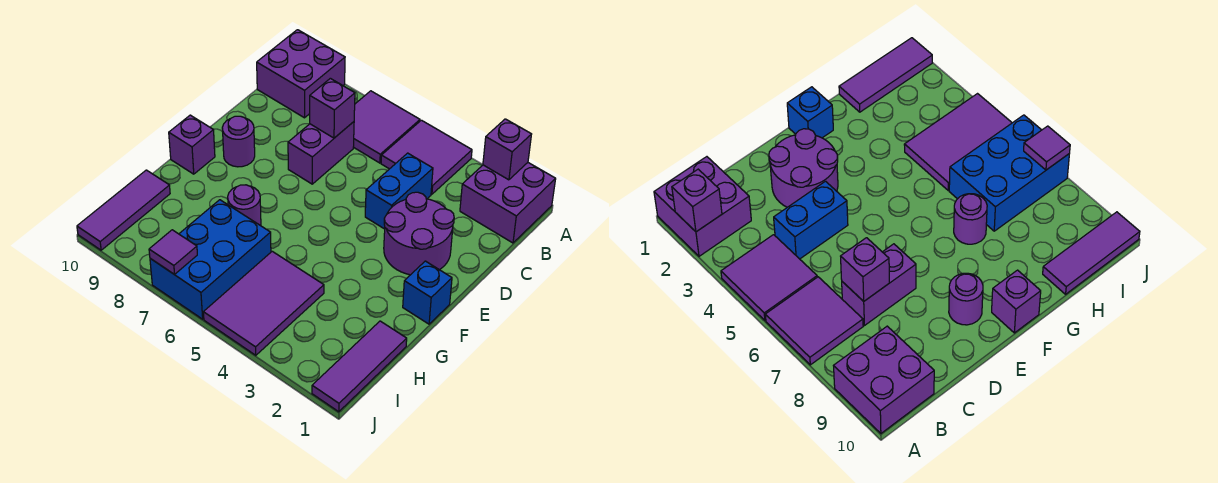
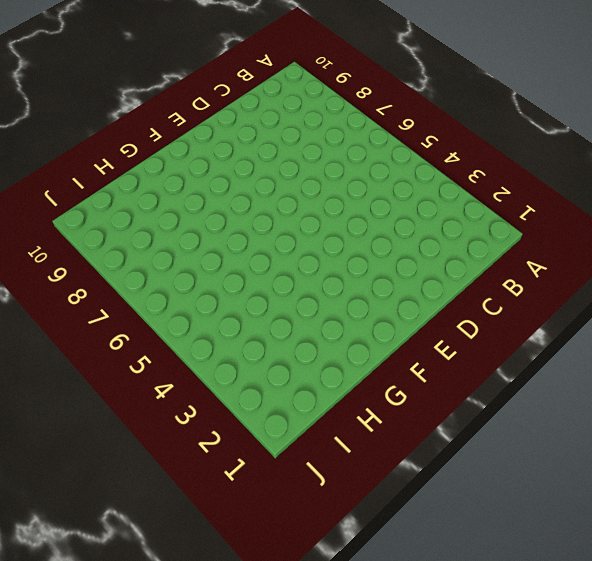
none -> purple 2x2 brick [460,163,556,243]
none -> purple 2x2 tile [381,120,472,194]
none -> purple 2x2 tile [354,91,420,163]

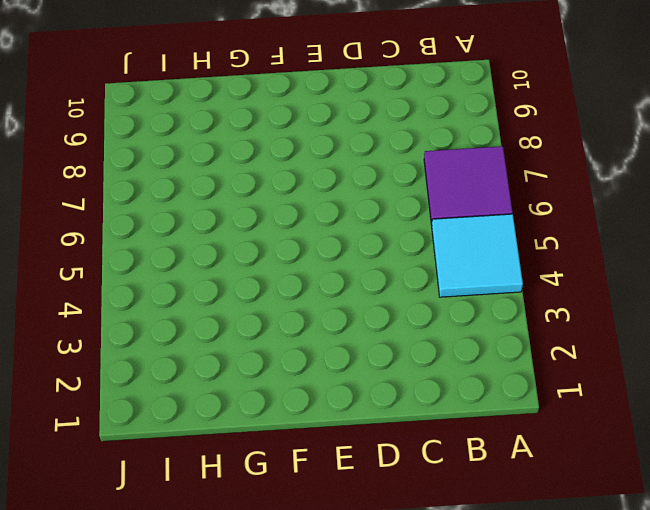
cyan 2x2 tile [432,214,523,297] -> purple 2x2 tile [381,120,472,194]
none -> purple 2x2 brick [460,163,556,243]
none -> purple 2x2 brick [257,30,345,118]
none -> blue 1x2 brick [365,153,433,229]

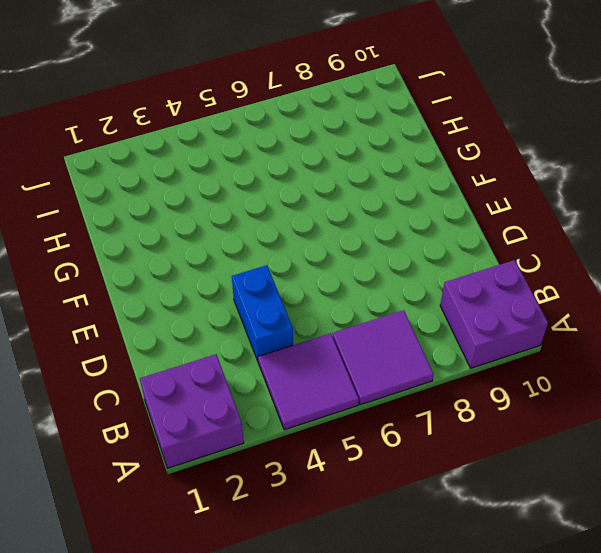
none -> purple 1x2 brick [288,122,354,184]
none -> purple 2x2 round brick [384,192,454,275]
none -> purple 1x1 round brick [222,116,255,167]

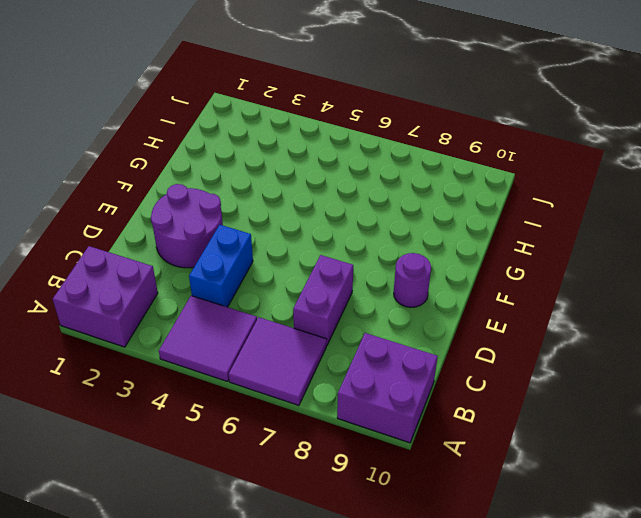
none -> blue 1x1 brick [403,261,452,324]
none -> purple 1x1 brick [169,115,215,174]
none -> purple 1x1 round brick [228,185,261,226]

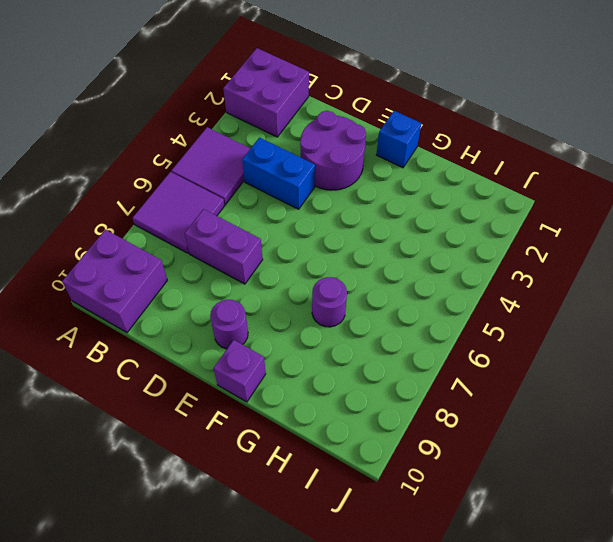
none -> purple 1x3 tile [312,321,407,412]
none -> purple 2x3 tile [203,251,324,355]
none -> blue 2x3 brick [150,200,271,319]

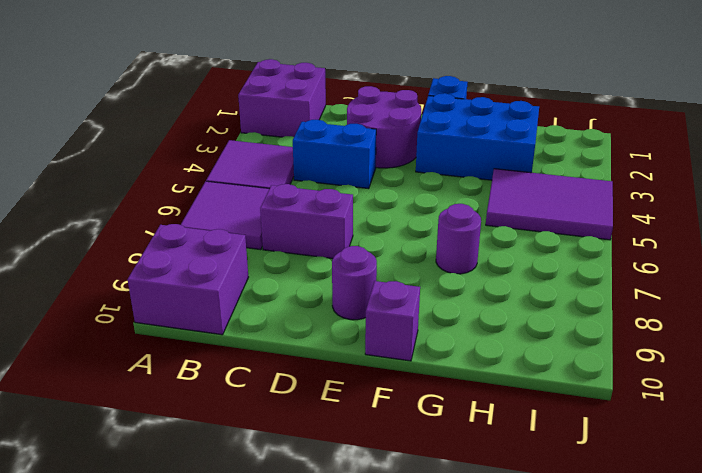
blue 2x3 brick [416,93,539,180] -> blue 2x3 brick moved to [150,200,271,319]
none -> purple 1x3 tile [312,321,407,412]
none -> purple 1x3 tile [77,170,170,250]
none -> purple 1x1 brick [483,119,532,180]

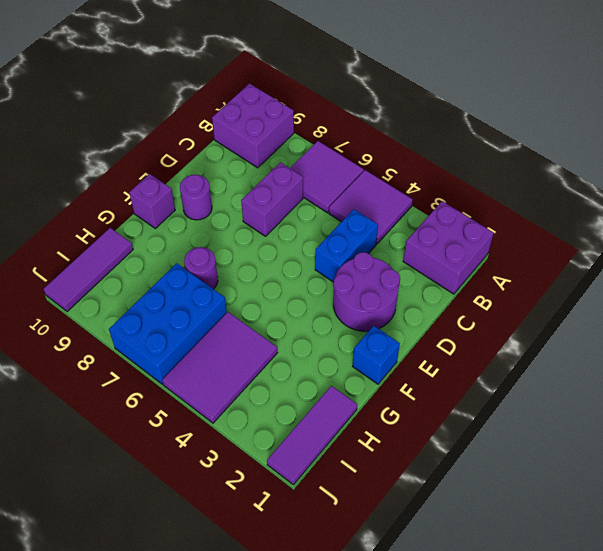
none -> purple 1x1 brick [483,119,532,180]
none -> purple 1x1 brick [310,78,355,138]
none -> purple 1x1 tile [149,230,197,275]

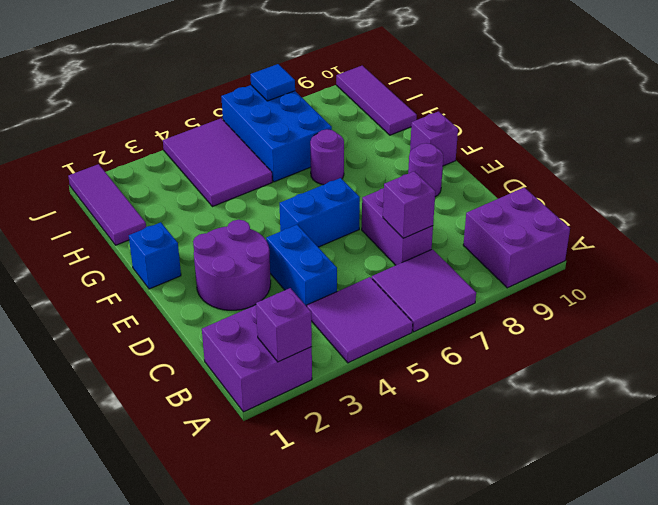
blue 1x2 brick [280,178,360,247] -> none
blue 1x1 tile [250,64,295,101] -> purple 1x1 tile [149,230,197,275]

